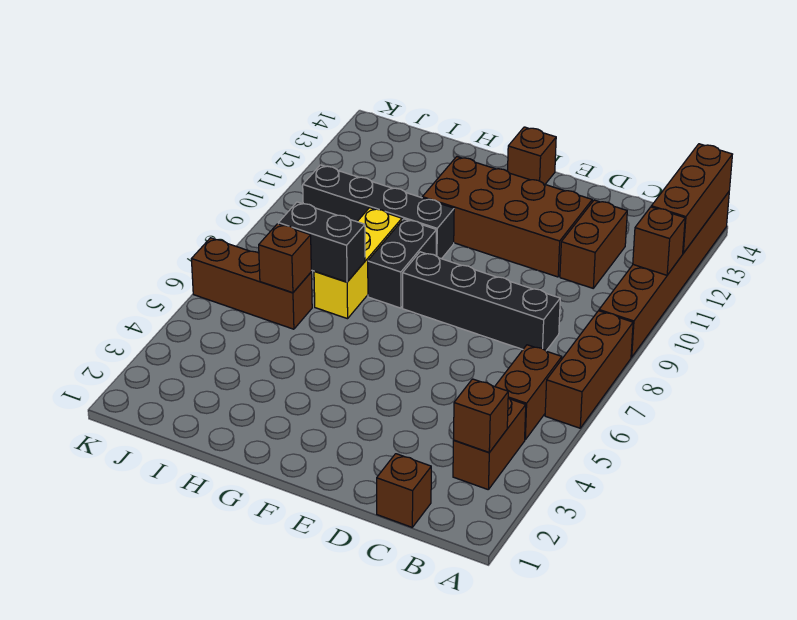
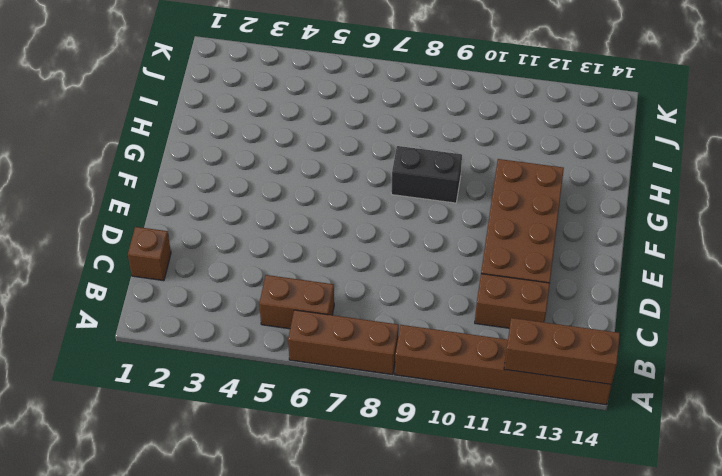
none -> brown 1x2 brick [453,398,526,489]
none -> black 1x4 brick [403,252,560,351]
none -> brown 1x1 brick [508,127,556,184]

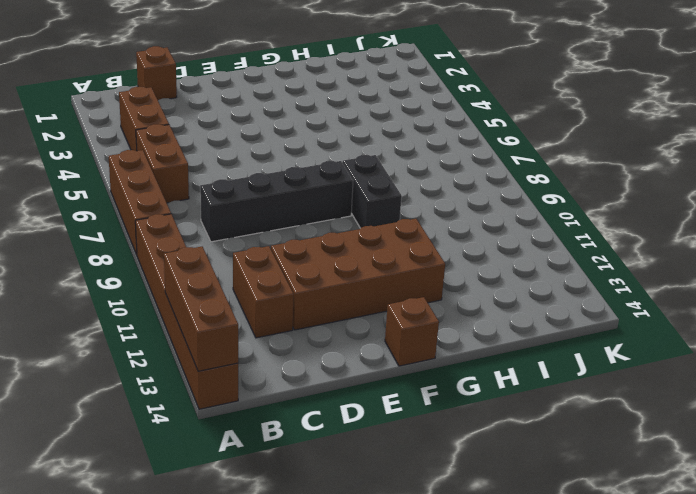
none -> black 1x4 brick [303,165,454,259]
none -> yellow 1x3 brick [314,208,402,319]
none -> brown 1x3 brick [191,238,312,329]

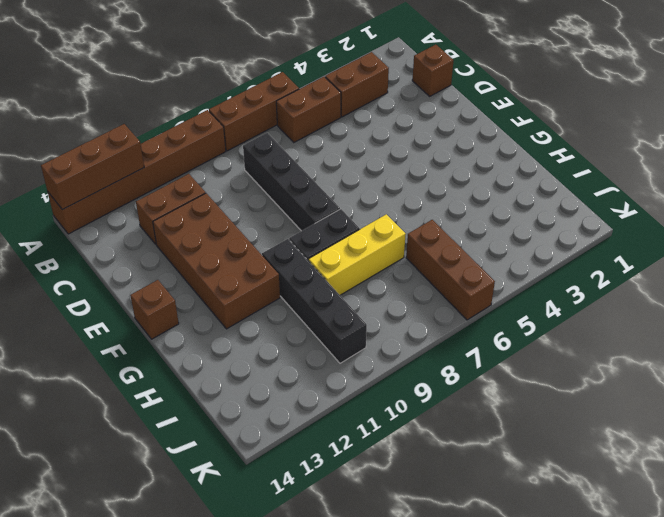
none -> brown 1x1 brick [633,207,685,275]
none -> brown 1x1 brick [454,379,508,452]
none -> black 1x2 brick [278,202,365,282]

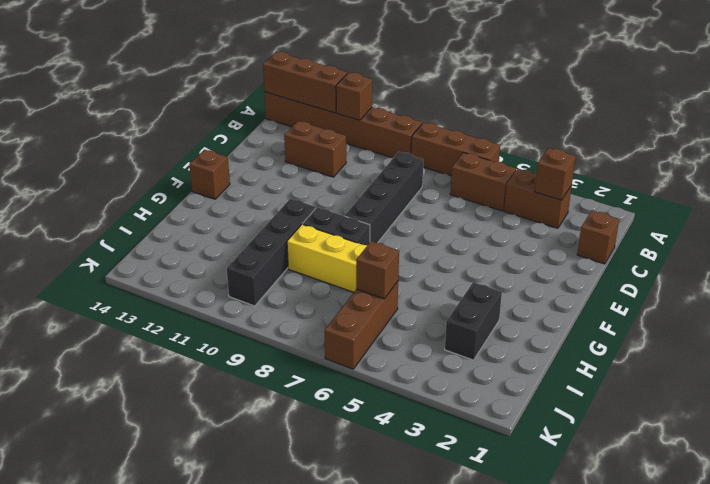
black 1x2 brick [445,282,502,360] -> black 1x2 brick moved to [278,202,365,282]
none -> brown 2x4 brick [422,157,592,277]

